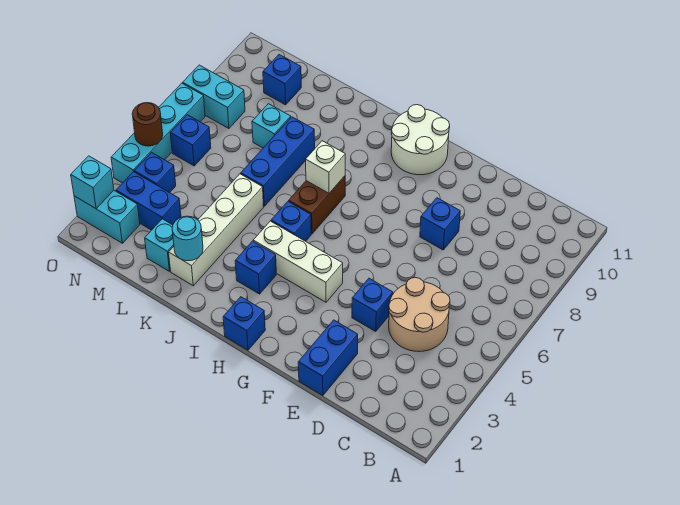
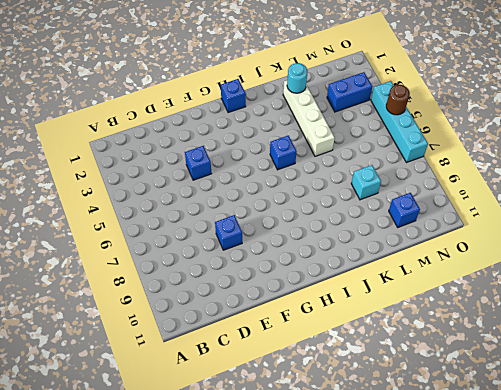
none -> tan 2x2 round brick [389,278,450,352]
none -> blue 1x2 brick [298,320,358,395]
none -> white 1x3 brick [253,221,343,302]

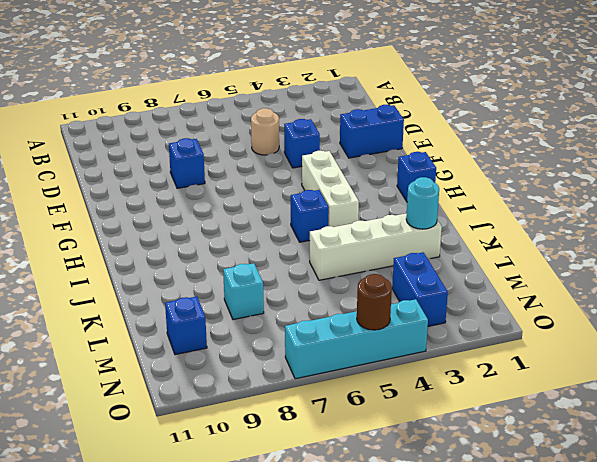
tan 1x1 round brick [251,108,279,155] -> tan 2x2 round brick [389,278,450,352]
none -> white 2x2 round brick [391,105,450,175]
none -> blue 1x1 brick [235,241,276,294]
none -> brown 1x2 brick [289,176,345,234]

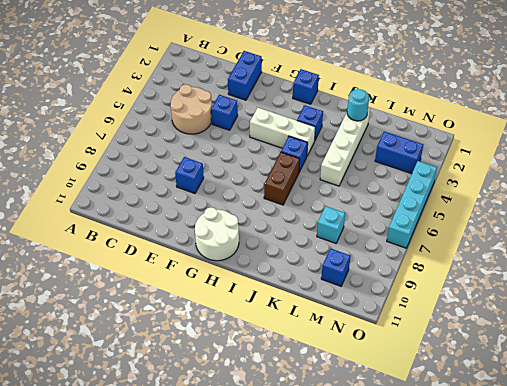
none -> blue 1x3 brick [241,117,315,206]
none -> cyan 1x1 brick [145,219,174,271]
none -> cyan 1x2 brick [74,191,140,243]

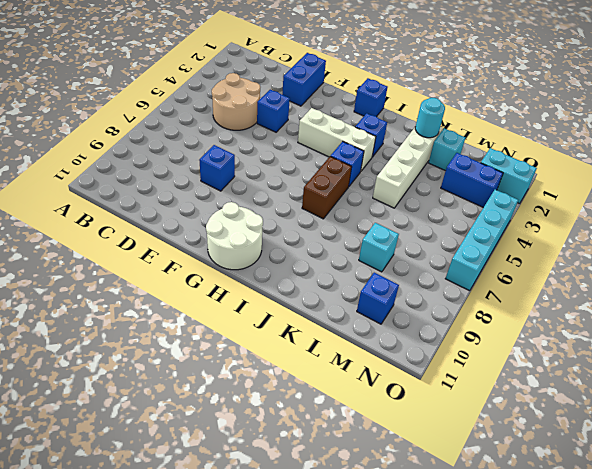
none -> blue 1x3 brick [241,117,315,206]
none -> blue 1x1 brick [134,152,176,193]
none -> blue 1x1 brick [170,115,211,166]

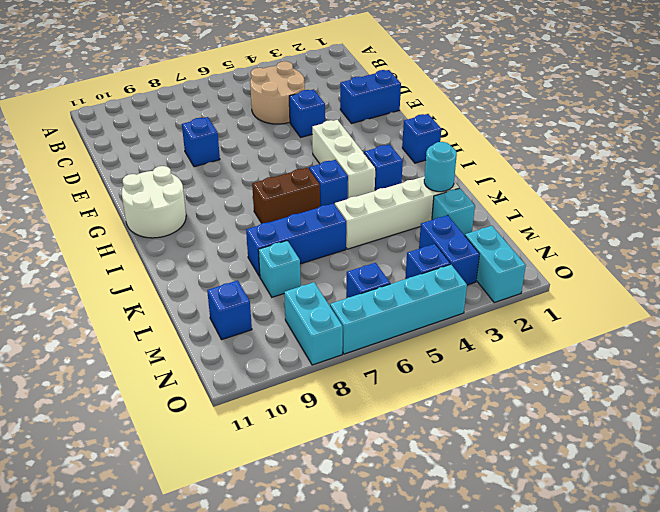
none -> white 1x1 brick [306,141,345,193]
none -> cyan 1x1 brick [71,156,114,209]
none -> brown 1x1 round brick [132,103,163,146]

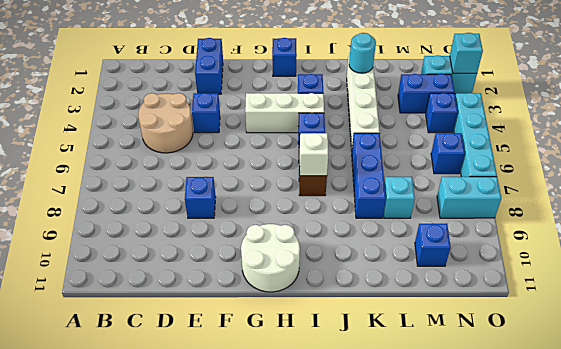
none -> cyan 1x1 brick [145,219,174,271]
none -> brown 1x1 round brick [132,103,163,146]

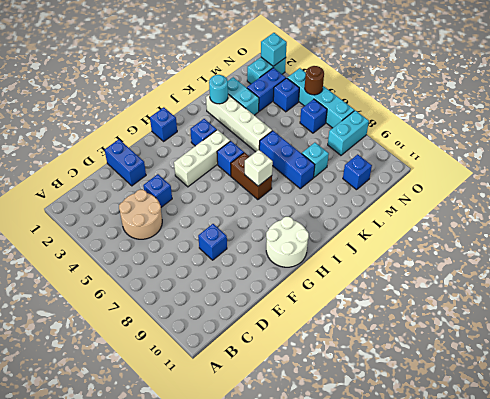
cyan 1x2 brick [228,77,259,115] -> cyan 1x1 brick [145,219,174,271]

